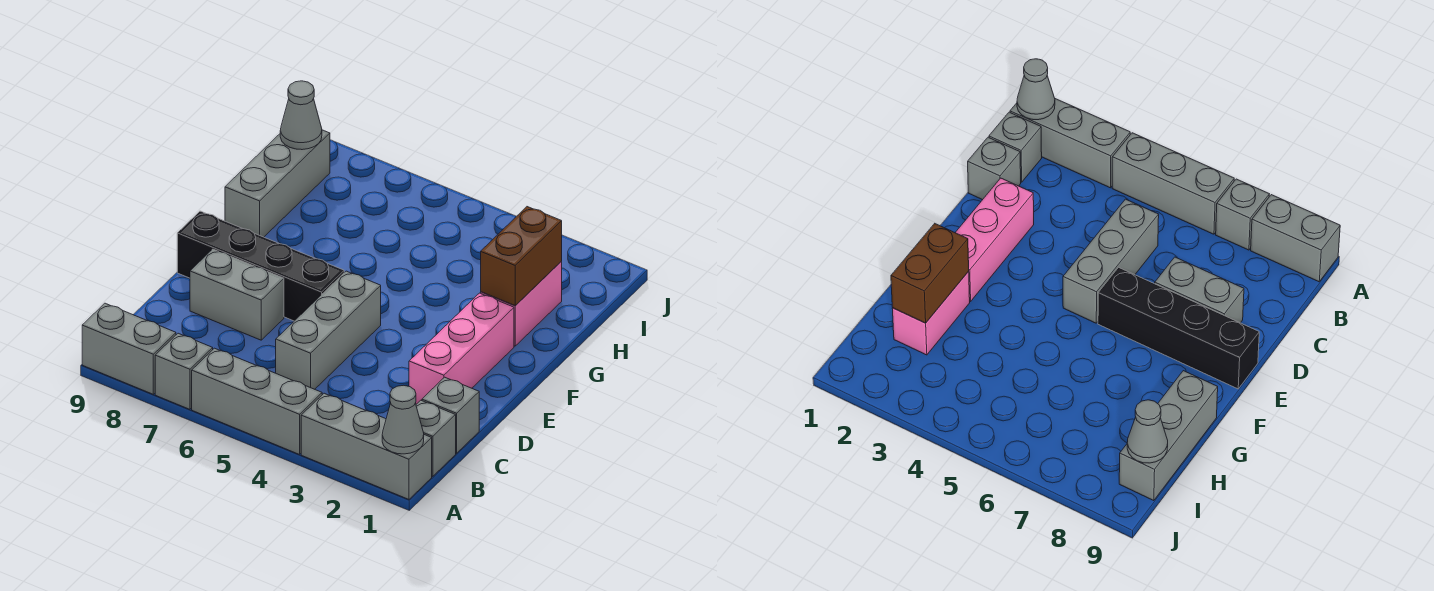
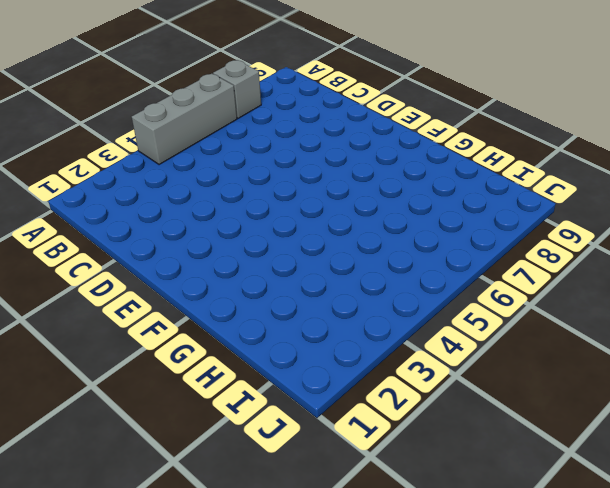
none -> grey 1x3 brick [301,393,432,499]
none -> grey 1x2 brick [82,303,176,394]
none -> grey 1x1 brick [416,400,456,476]

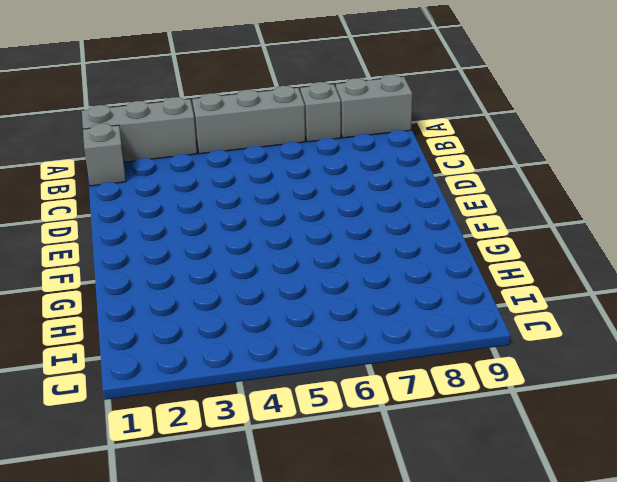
none -> grey 1x1 brick [422,377,479,453]
none -> grey 1x3 brick [276,271,381,389]
none -> pink 1x3 brick [409,293,514,404]

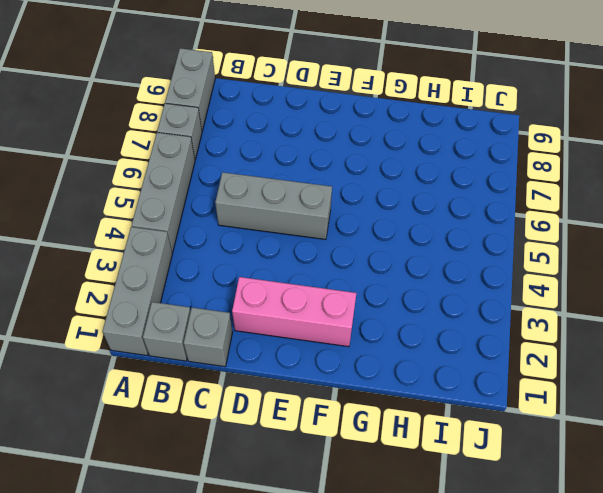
none -> grey 1x2 brick [190,249,284,340]
none -> black 1x4 brick [177,211,344,321]
none -> pink 1x2 brick [481,261,562,346]

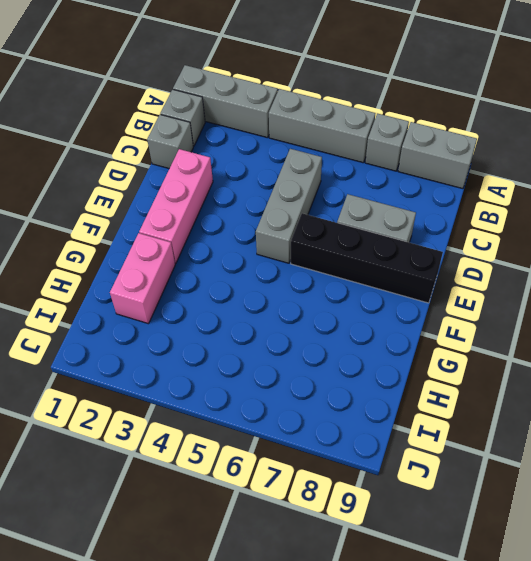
none -> grey 1x3 brick [225,130,330,237]
none -> grey 1x1 cone [382,385,424,454]
none -> brown 1x2 brick [481,207,562,306]

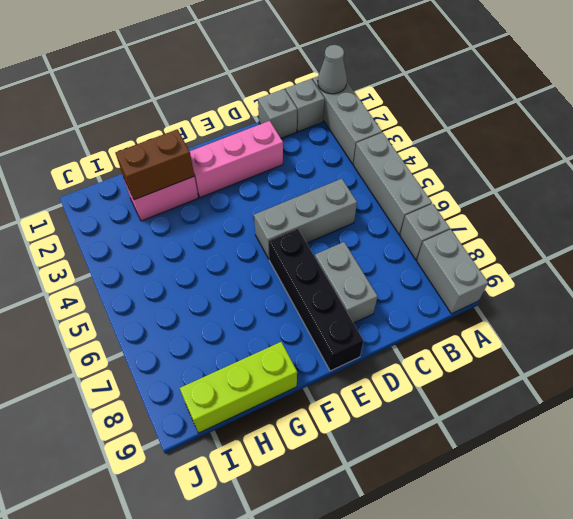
lime 1x3 brick [180,342,297,433] -> grey 1x3 brick [225,130,330,237]
none -> grey 1x1 cone [280,81,322,150]

